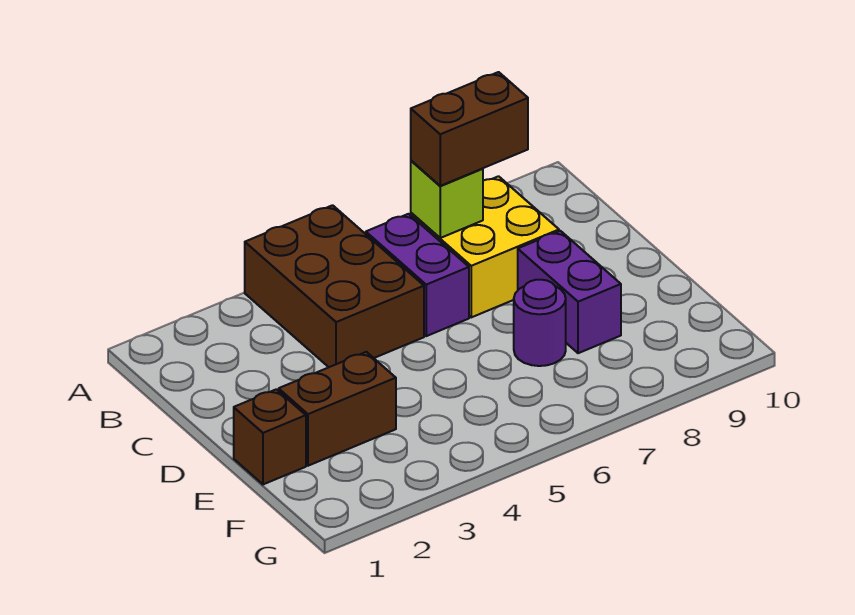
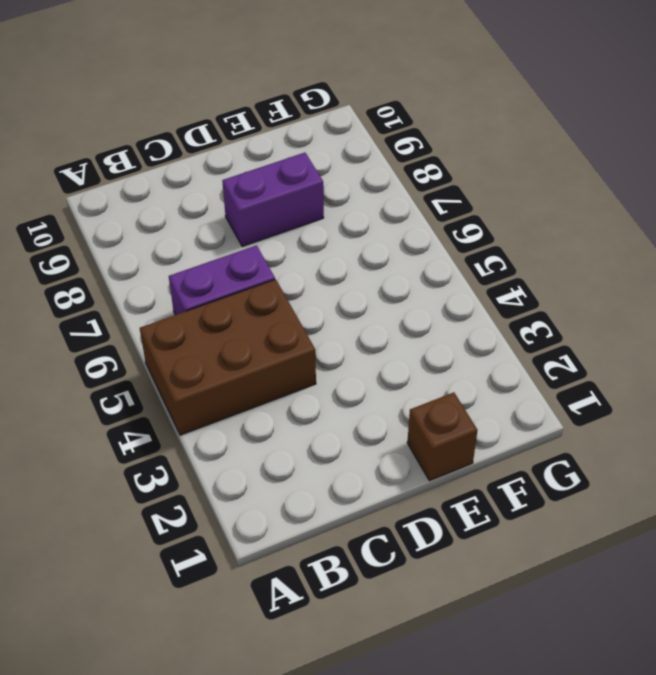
none -> yellow 2x2 brick [411,176,559,317]
none -> brown 1x2 brick [279,352,396,466]

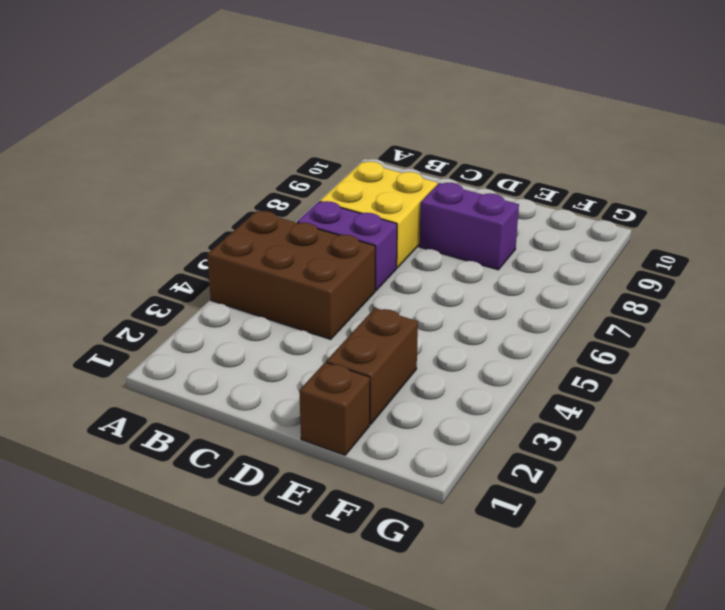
none -> purple 1x1 round brick [514,280,566,366]
none -> lime 1x1 brick [411,161,483,238]

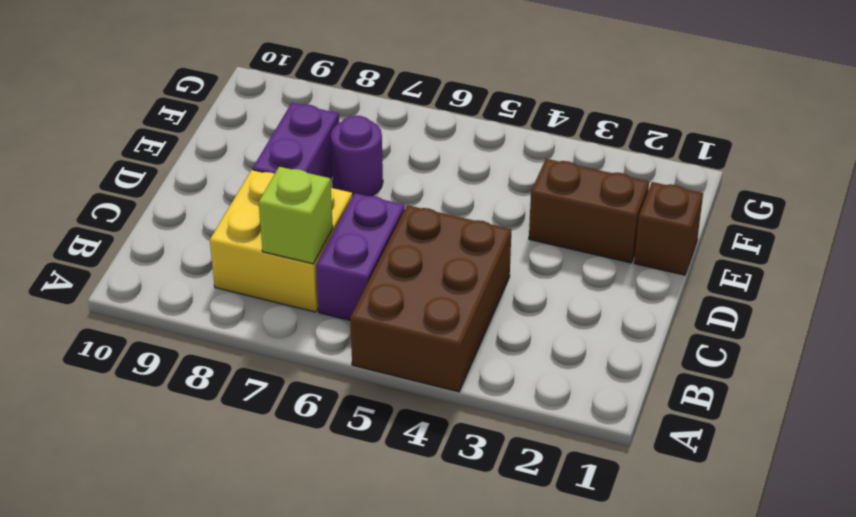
none -> brown 1x2 brick [411,72,528,186]

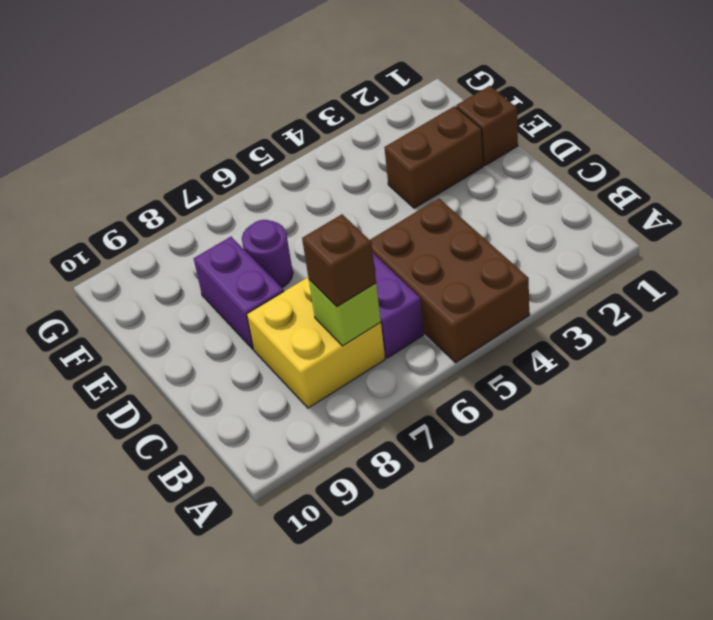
brown 1x1 brick [302,214,376,307] -> brown 1x2 brick [411,72,528,186]

